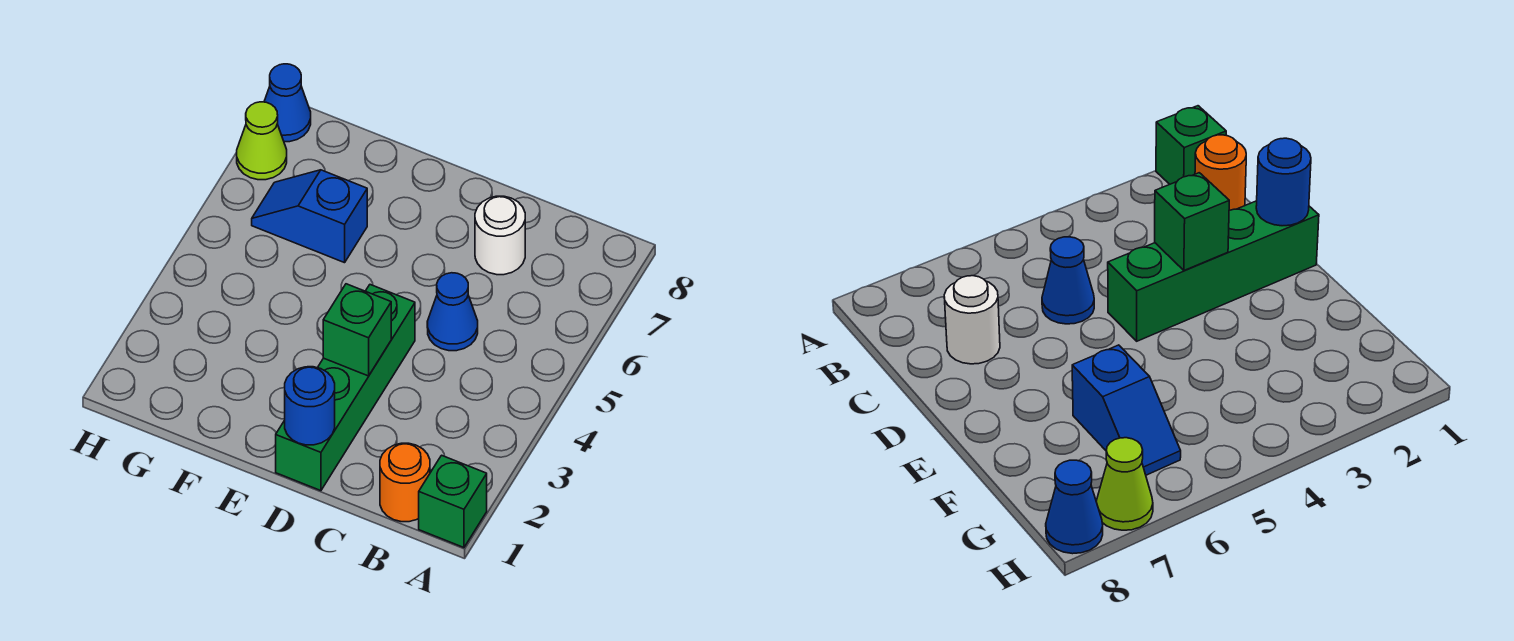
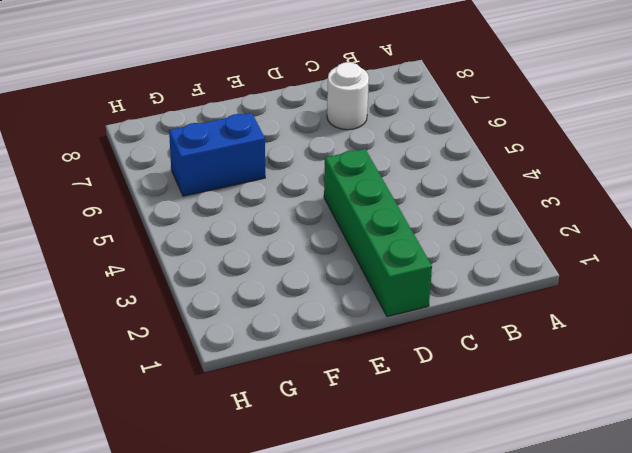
blue 1x2 brick [169,113,265,196] -> blue 1x2 slope [252,170,367,263]
none -> green 1x1 brick [419,455,487,548]
none -> orange 1x1 round brick [380,443,430,522]

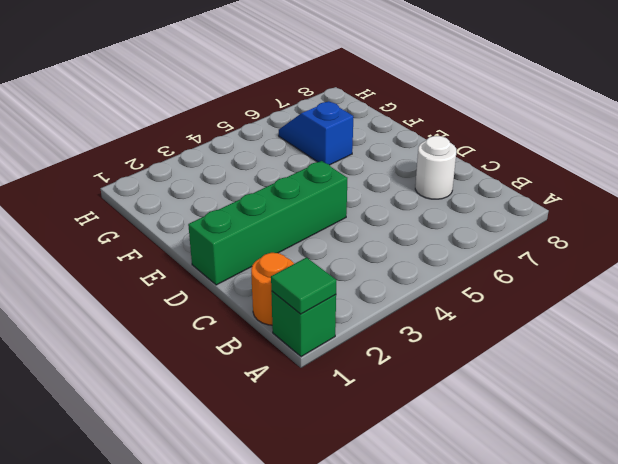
green 1x1 tile [271,258,337,314] -> none
none -> blue 1x1 cone [427,273,478,351]
none -> lime 1x1 cone [237,102,287,180]

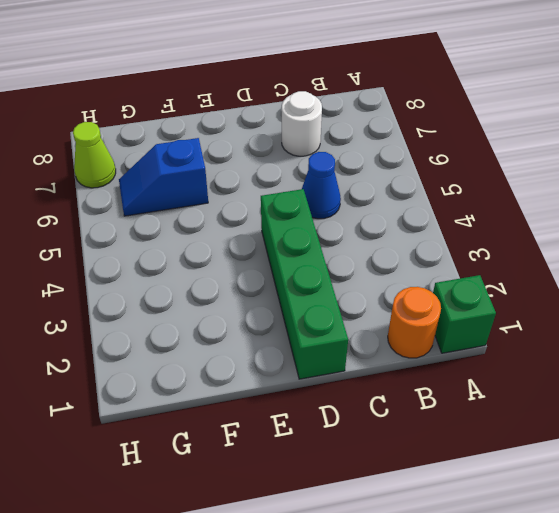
none -> blue 1x1 cone [264,64,311,142]
none -> blue 1x1 round brick [285,367,335,445]

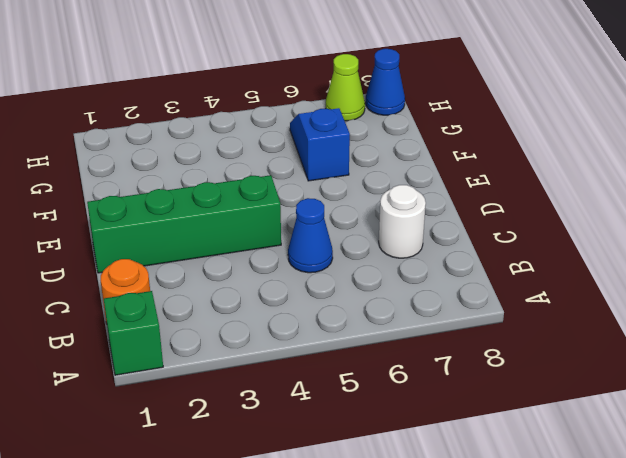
none -> blue 1x1 round brick [285,367,335,445]
none -> green 1x1 brick [323,284,391,376]

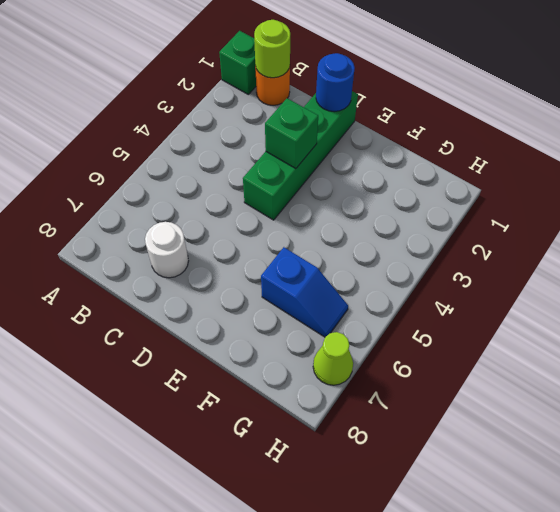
lime 1x1 round brick [254,20,290,78] -> none
none -> blue 1x1 cone [427,273,478,351]
none -> blue 1x1 cone [264,64,311,142]

